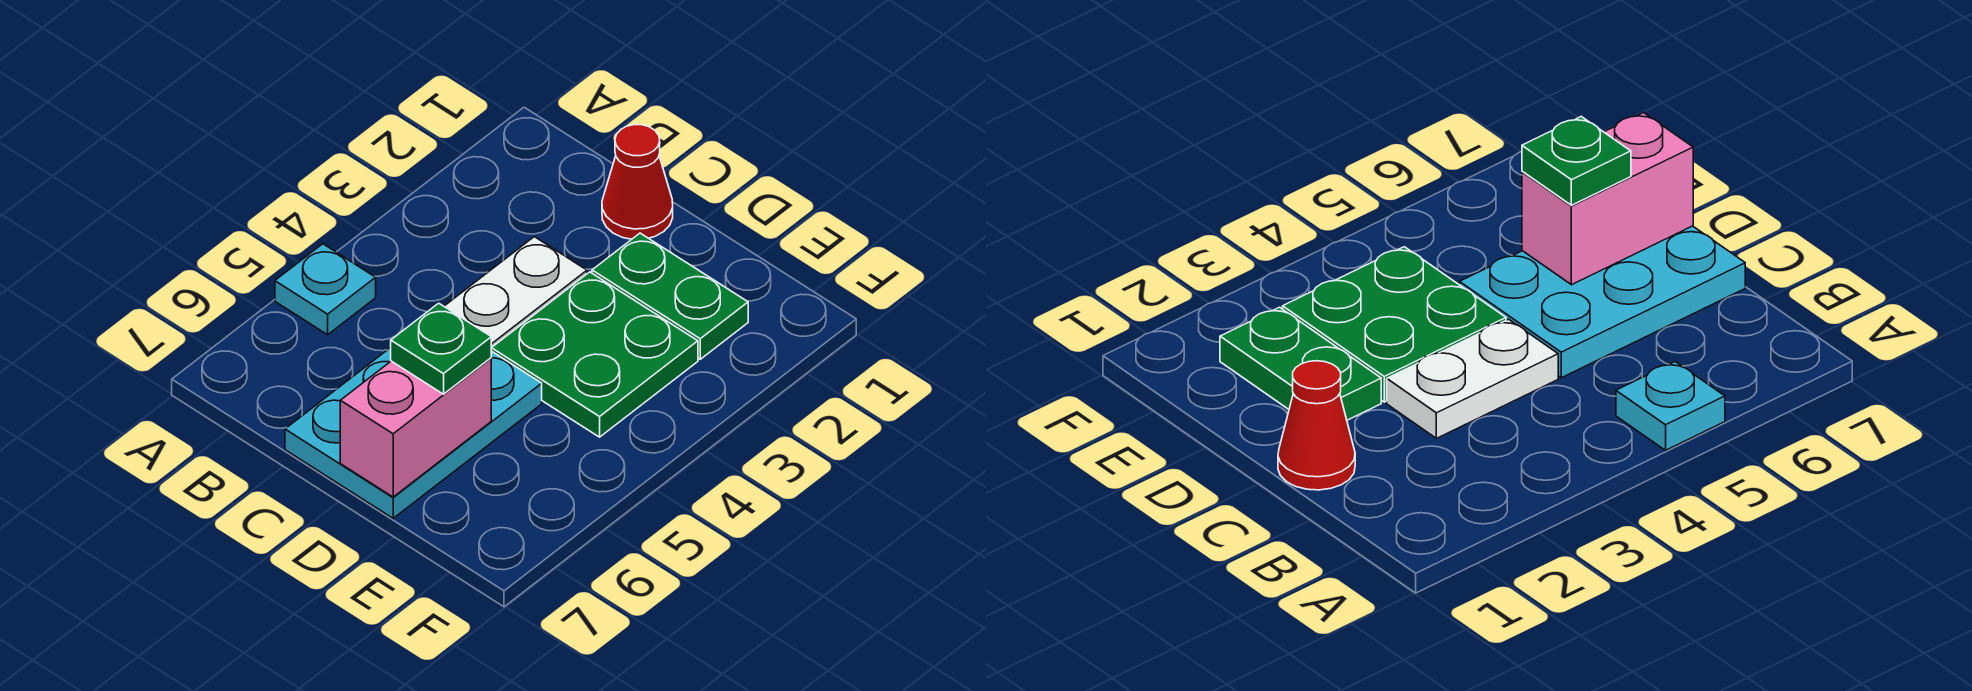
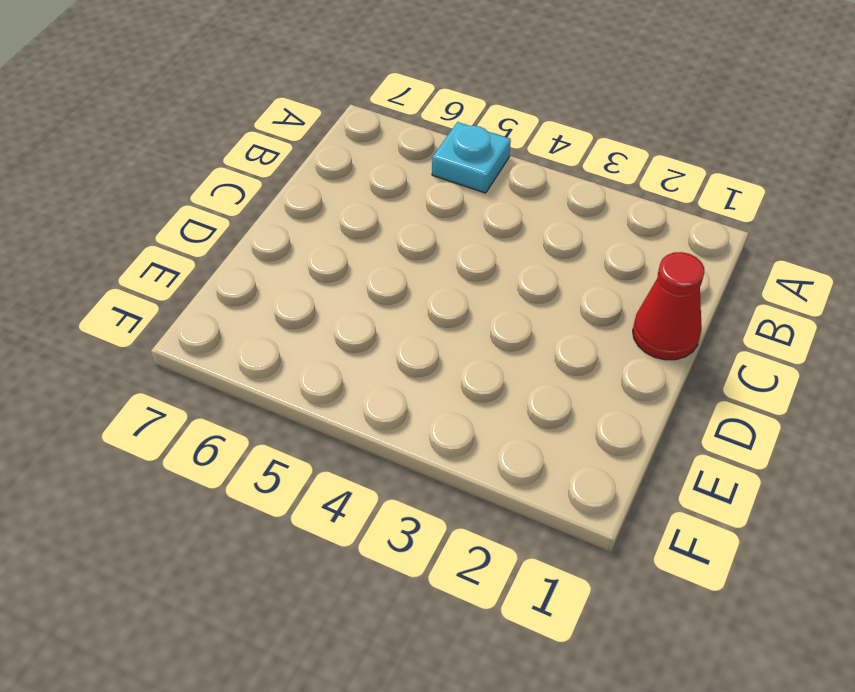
none -> white 1x2 plate [444,237,587,348]
none -> cyan 2x3 plate [285,348,542,518]

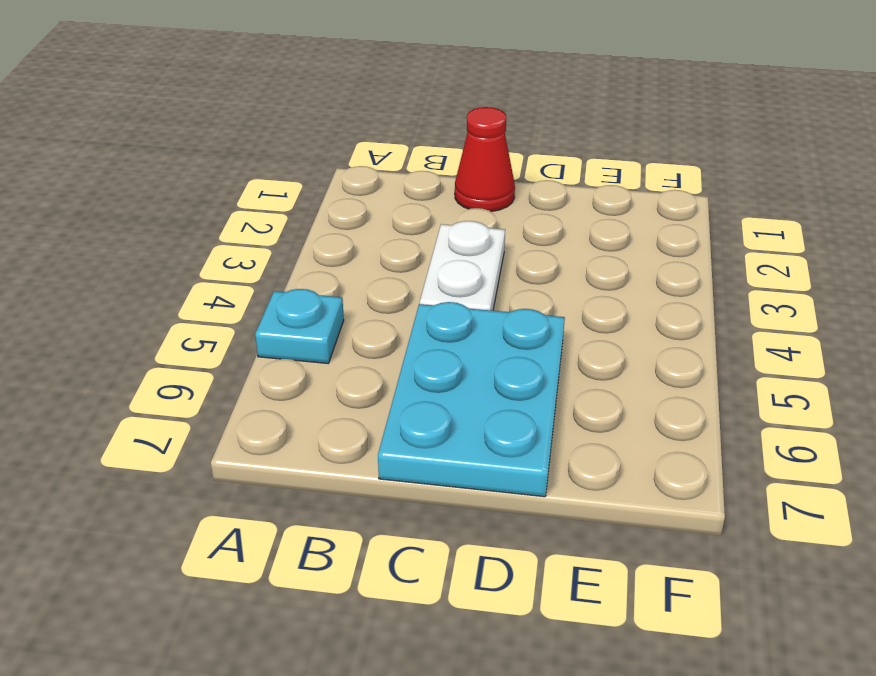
none -> green 1x2 plate [592,233,748,359]
none -> green 2x2 plate [491,272,698,437]

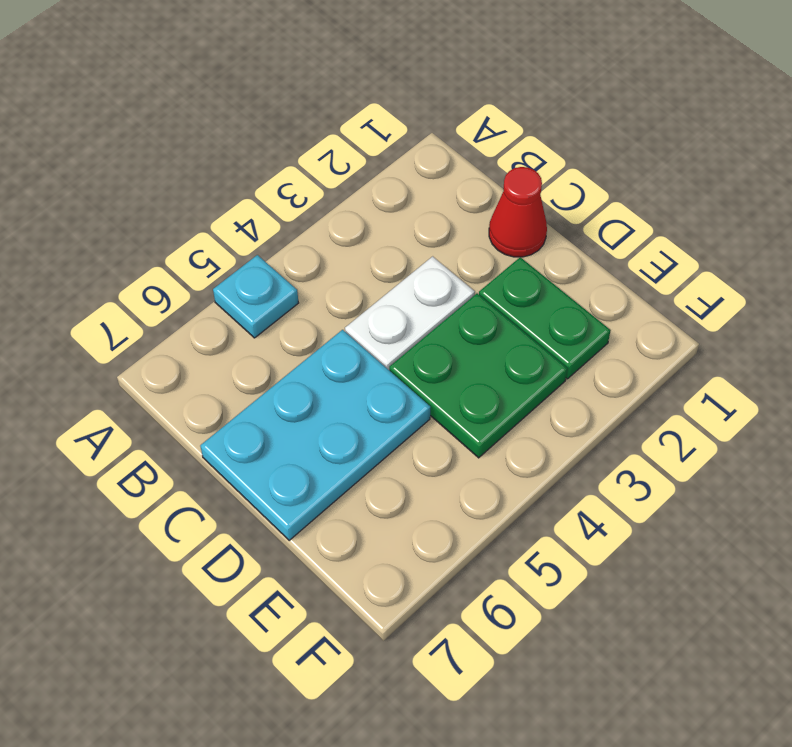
none -> pink 1x2 brick [340,358,491,497]
none -> green 1x1 plate [391,303,491,394]

